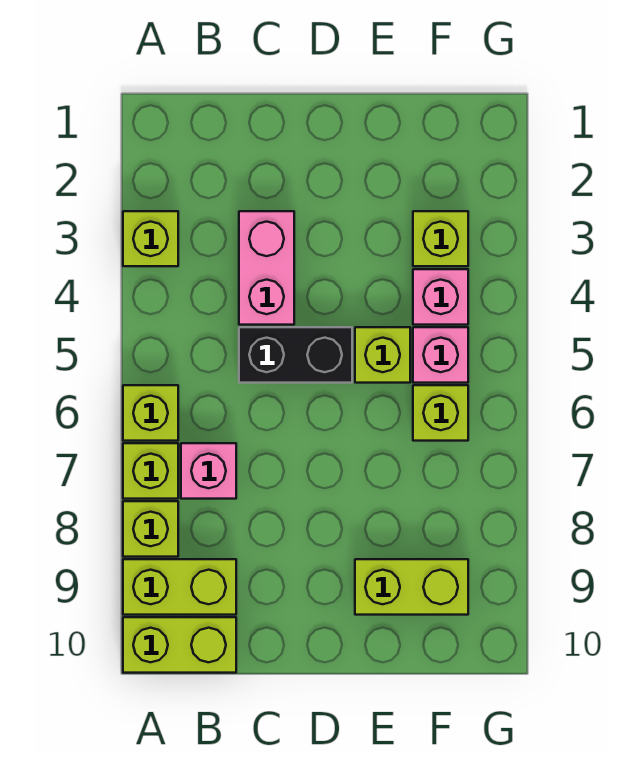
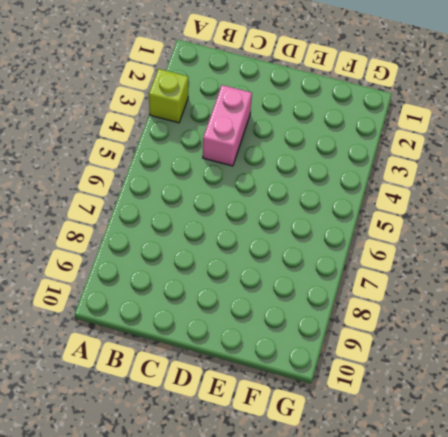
none -> lime 1x1 brick [123,385,178,441]
none -> lime 1x1 brick [123,443,178,499]
none -> lime 1x1 brick [123,501,178,557]

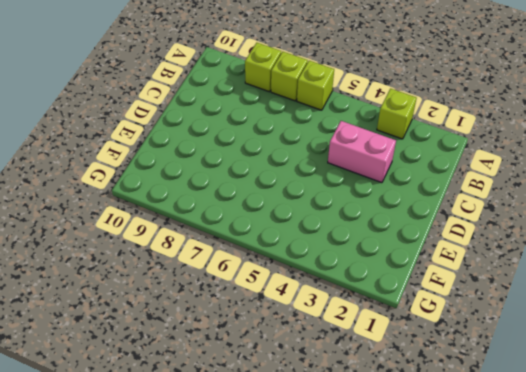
none -> lime 1x2 brick [123,559,236,615]
none -> lime 1x2 brick [123,617,236,673]
none -> pink 1x1 brick [181,443,236,499]

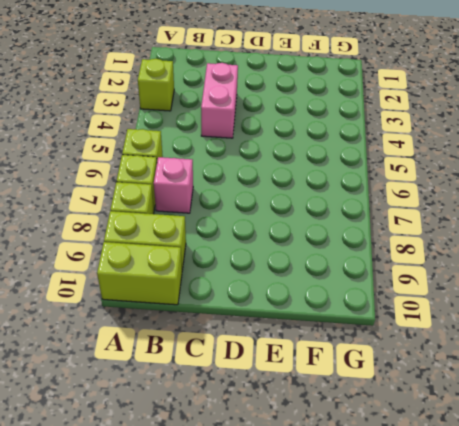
none -> black 1x2 brick [239,327,352,383]
none -> lime 1x1 brick [355,327,410,383]
none -> lime 1x2 brick [355,559,468,615]

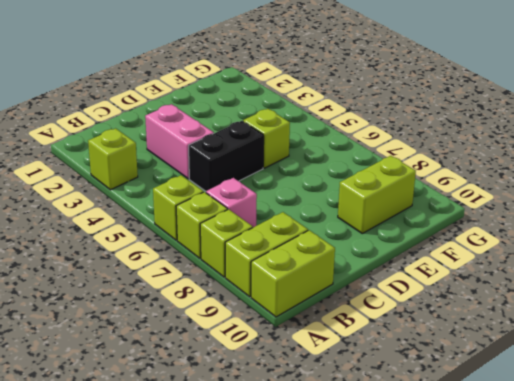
none -> lime 1x1 brick [413,211,468,266]
none -> pink 1x1 brick [413,269,468,325]
none -> pink 1x1 brick [413,327,468,383]

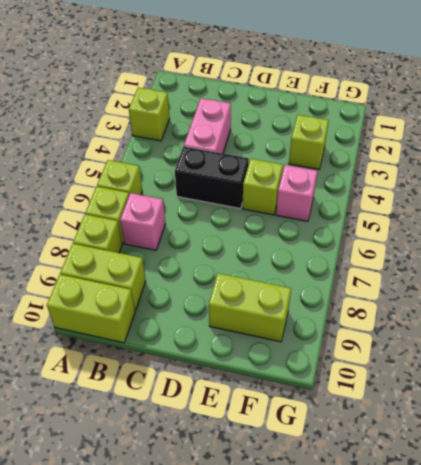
none -> pink 1x1 brick [413,269,468,325]
none -> lime 1x1 brick [413,385,468,441]

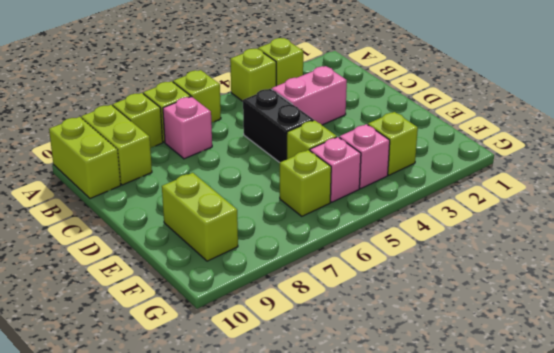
lime 1x1 brick [230,48,276,101] -> none

